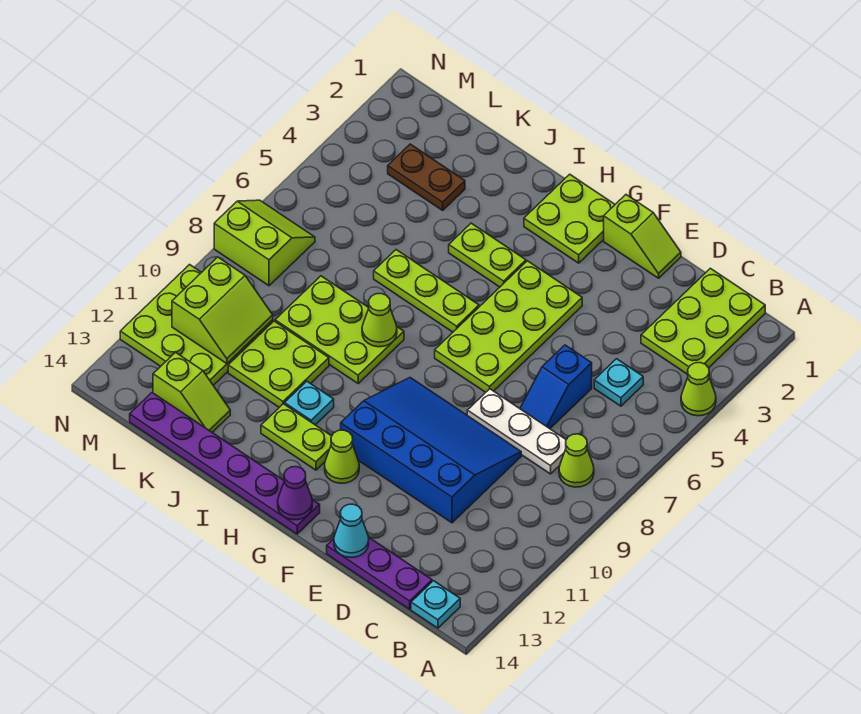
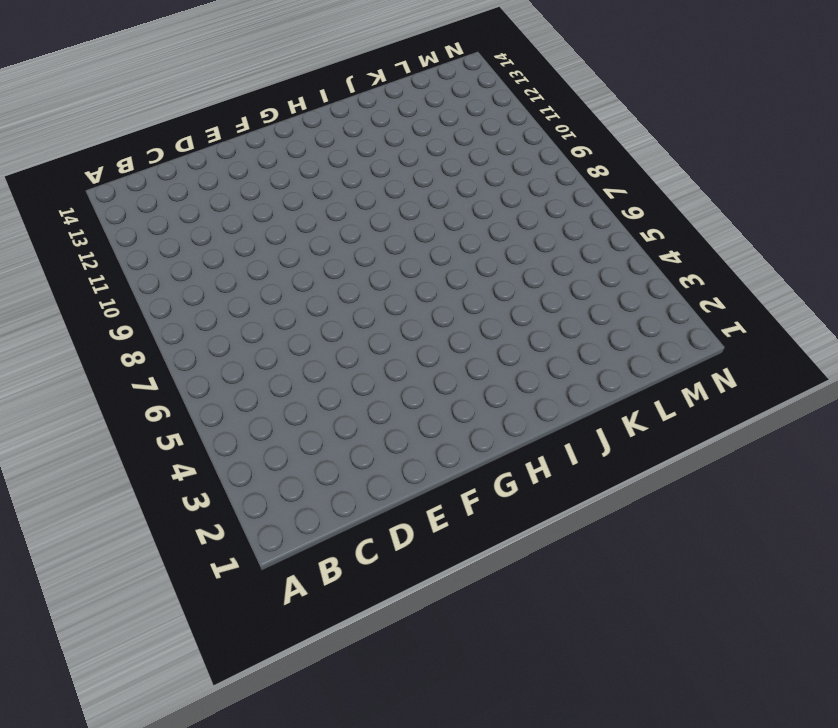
none -> lime 1x1 cone [681,363,716,416]
none -> lime 2x3 plate [641,268,765,374]
none -> lime 1x1 cone [559,434,594,487]

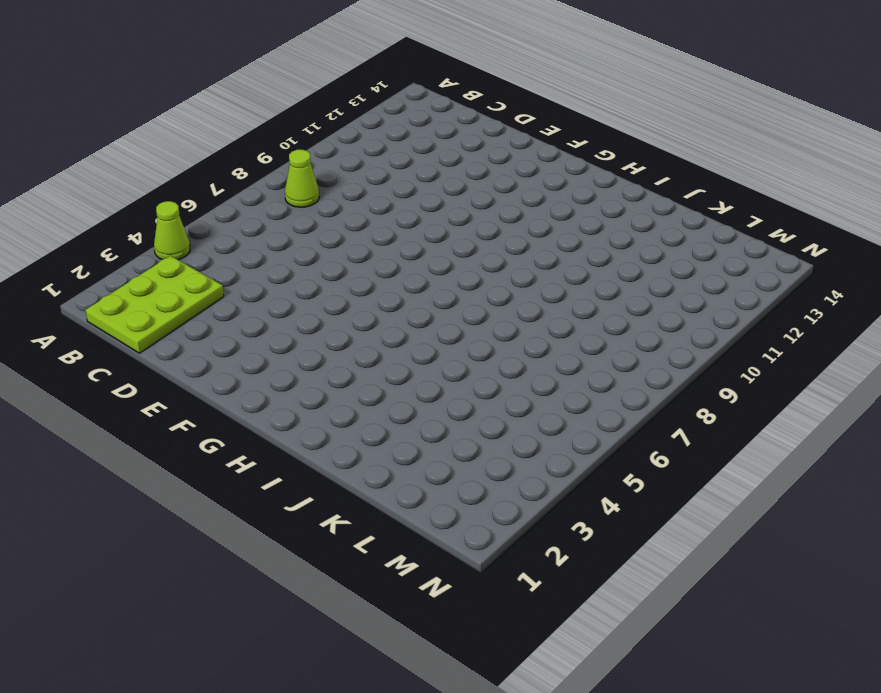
none -> cyan 1x1 plate [411,581,460,628]
none -> cyan 1x1 plate [594,359,643,406]
none -> white 1x3 plate [467,389,566,474]

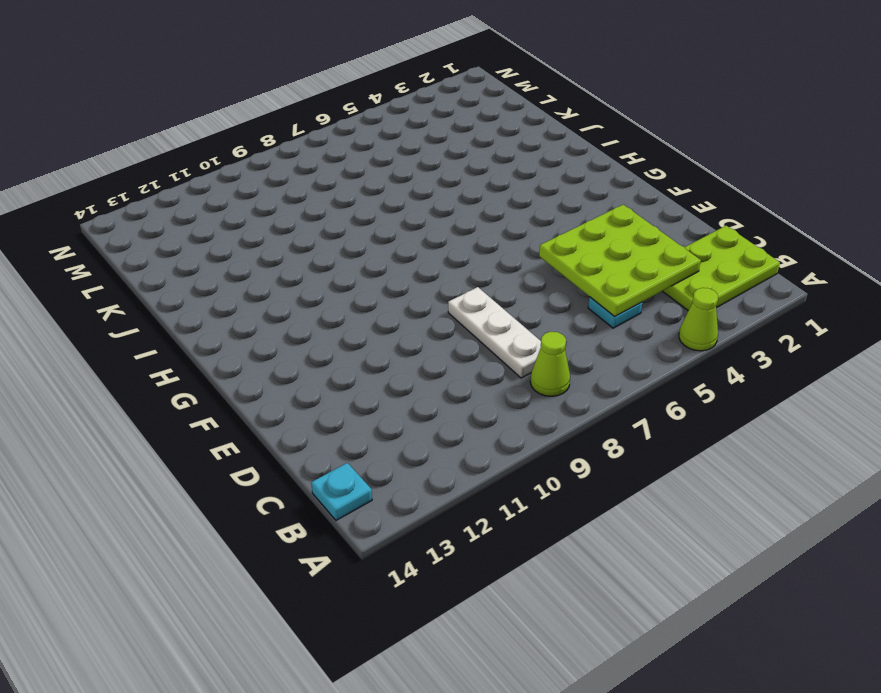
lime 3x3 plate [539,205,701,317] -> lime 3x3 plate moved to [120,265,273,385]
none -> purple 1x3 plate [327,537,432,609]
none -> blue 1x2 slope [520,345,592,429]
none -> blue 3x4 slope [341,378,521,523]

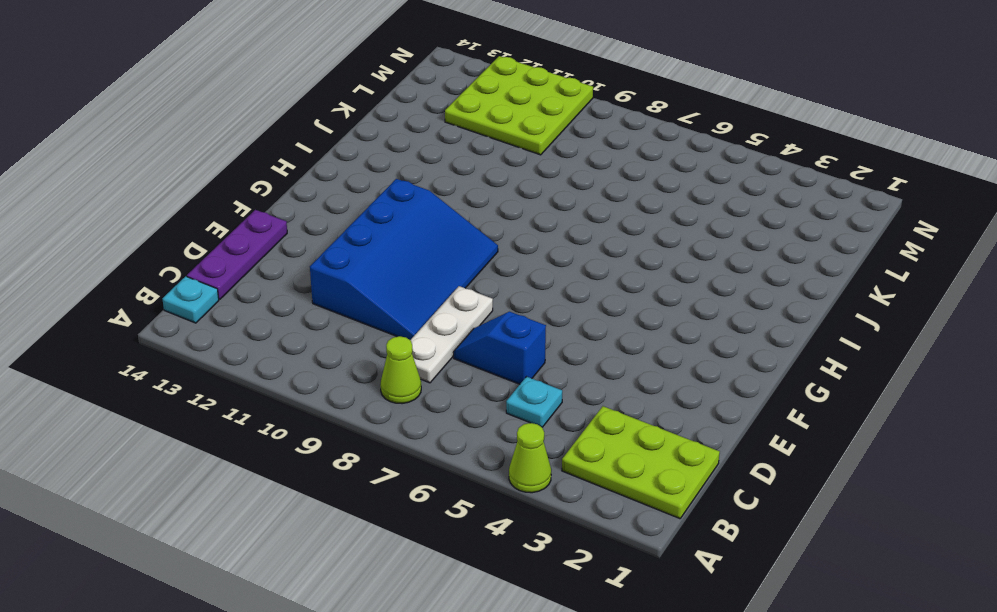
none -> lime 1x2 slope [604,195,681,278]
none -> lime 2x4 plate [435,261,582,392]
none -> lime 2x2 plate [524,174,615,263]

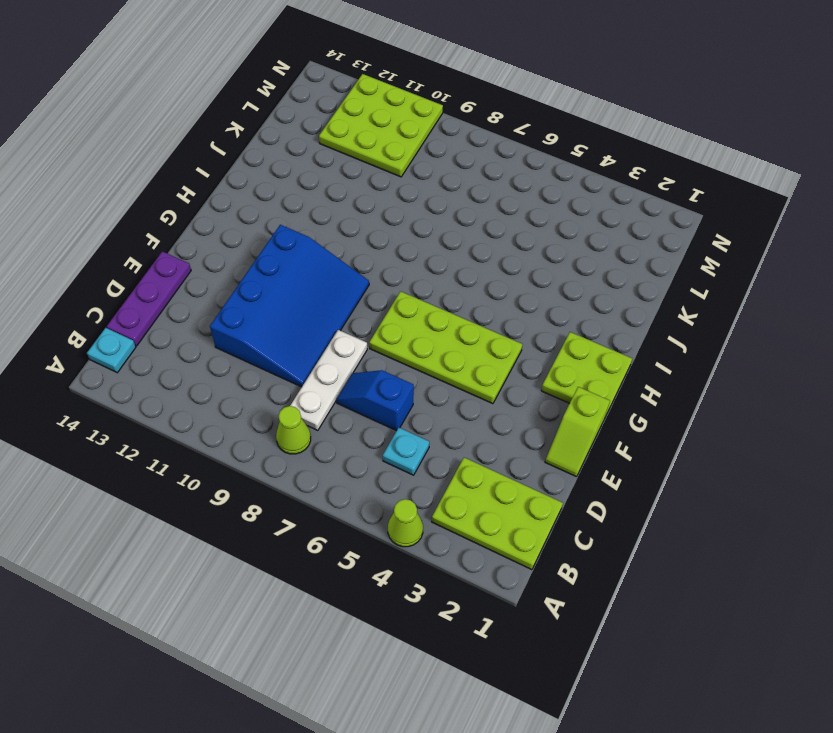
none -> lime 1x1 cone [325,430,359,483]
none -> purple 1x6 plate [130,393,320,534]
none -> lime 1x2 plate [449,223,526,287]

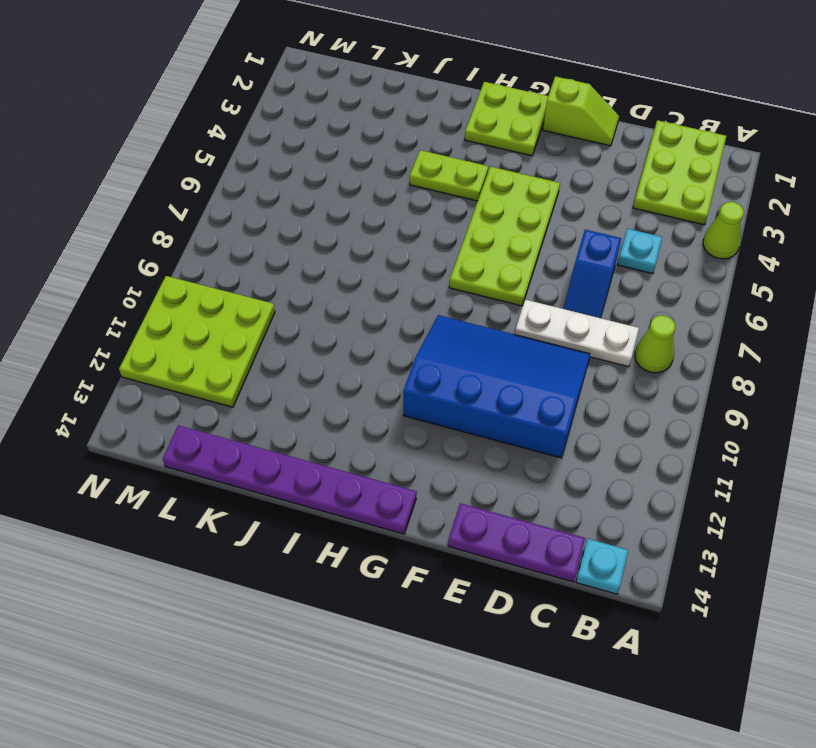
none -> lime 1x1 cone [325,430,359,483]
none -> lime 1x3 plate [374,250,479,332]
none -> lime 1x2 plate [261,404,332,470]

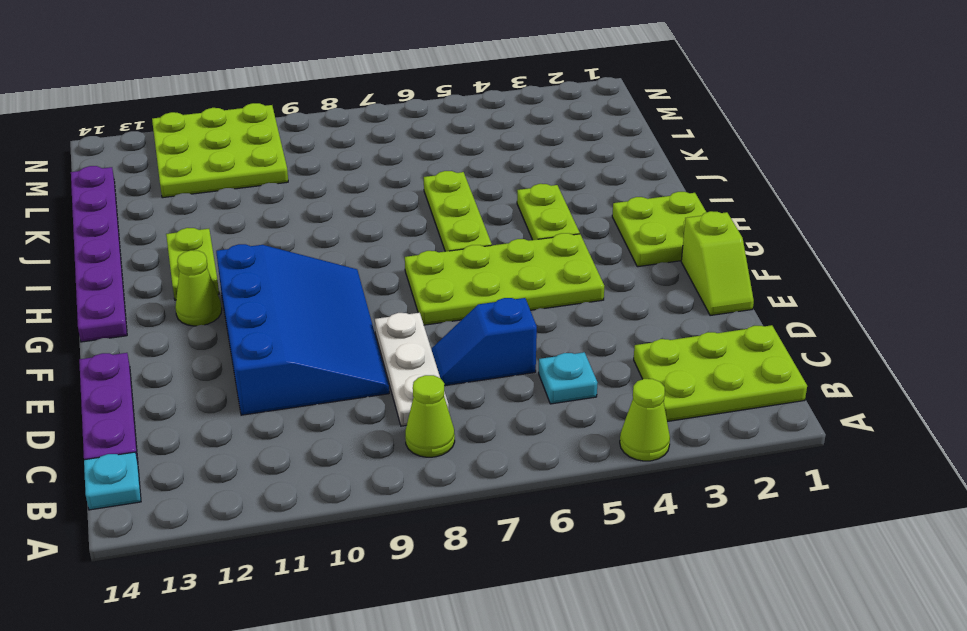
none -> lime 2x3 plate [275,276,404,383]
none -> cyan 1x1 plate [285,381,334,425]
none -> lime 2x2 plate [228,321,329,407]

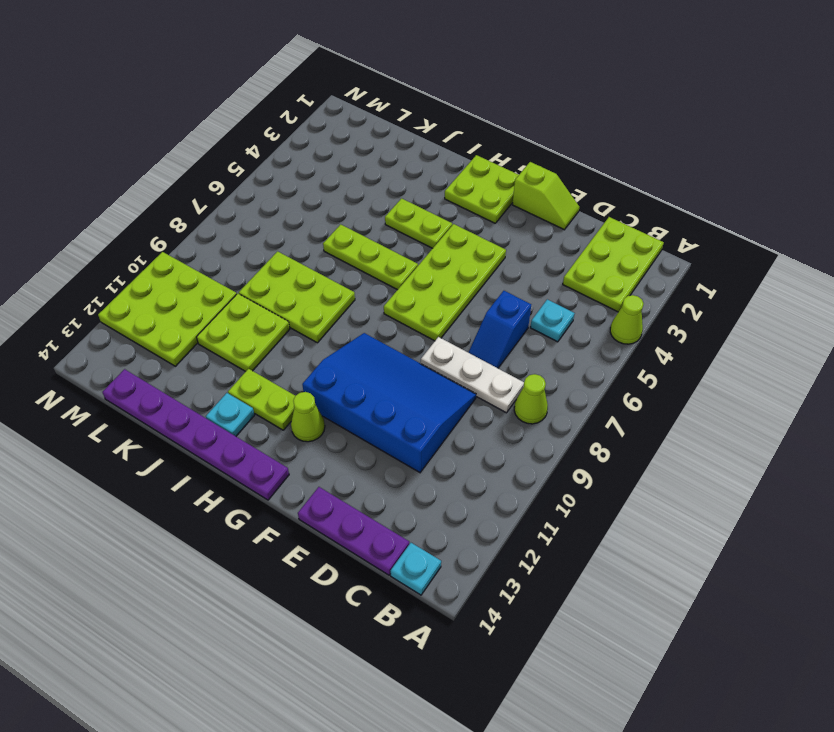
cyan 1x1 plate [206,393,254,436] -> cyan 1x1 plate moved to [285,381,334,425]
none -> brown 1x2 plate [388,144,465,210]
none -> lime 1x2 slope [153,352,230,432]
none -> lime 2x2 slope [214,200,315,286]

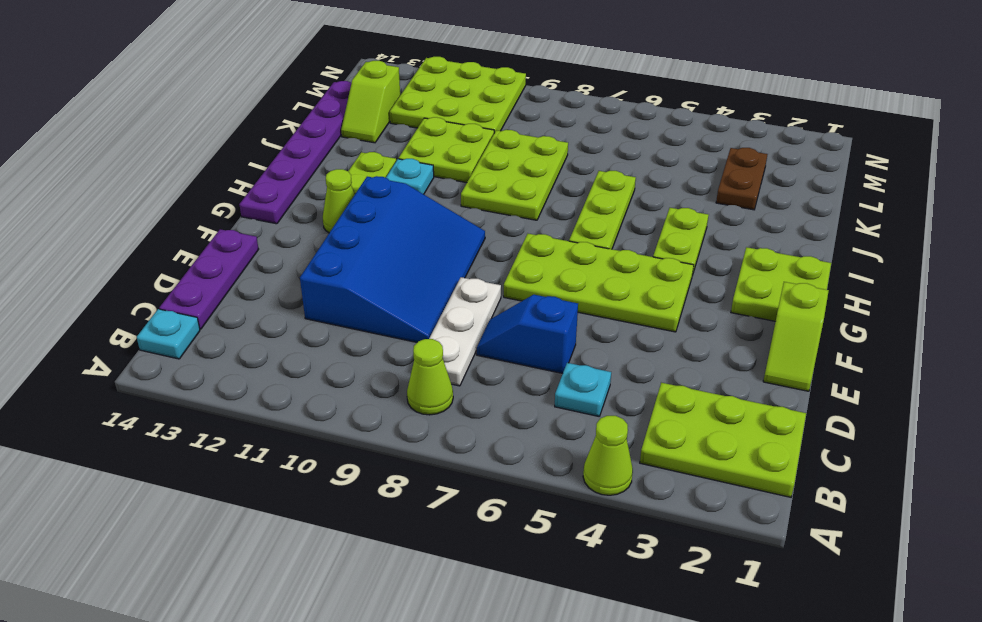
none -> lime 2x2 slope [214,200,315,286]
none -> cyan 1x1 cone [334,504,369,557]
none -> purple 1x1 cone [278,467,312,520]

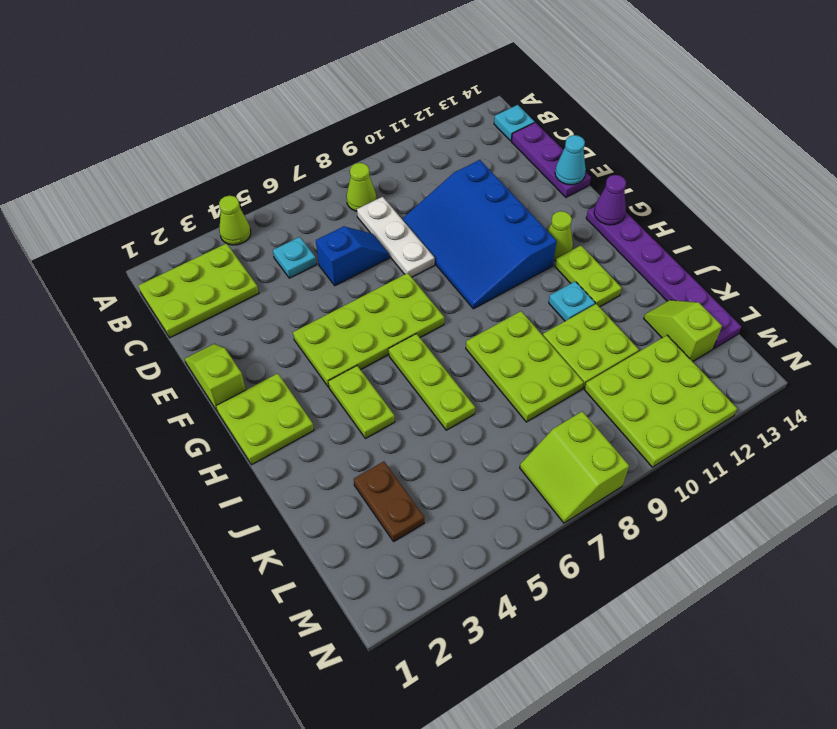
none -> lime 1x1 cone [362,294,397,347]
none -> lime 2x2 slope [172,257,273,364]

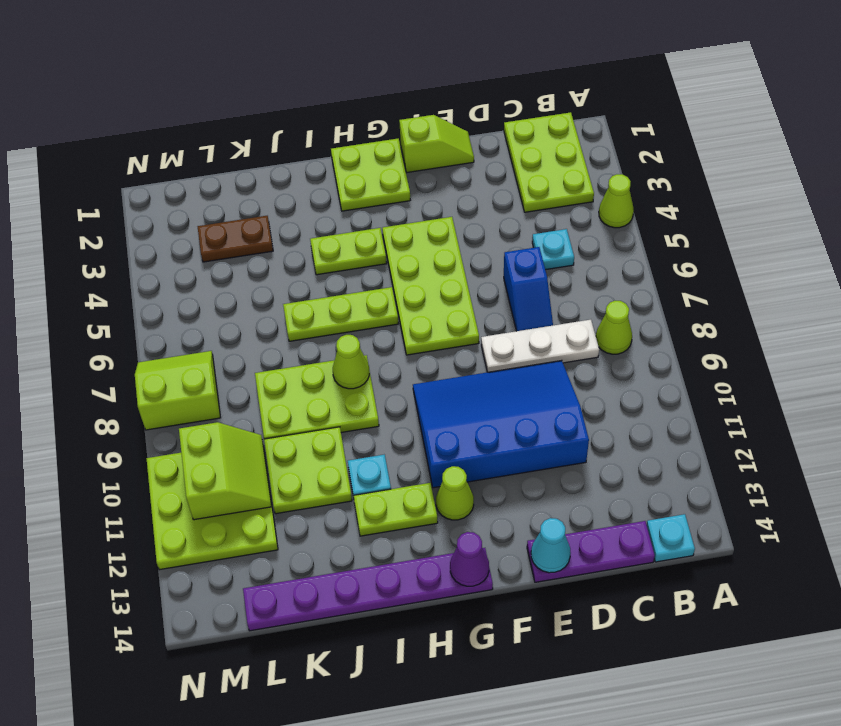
none -> lime 1x2 slope [153,352,230,432]

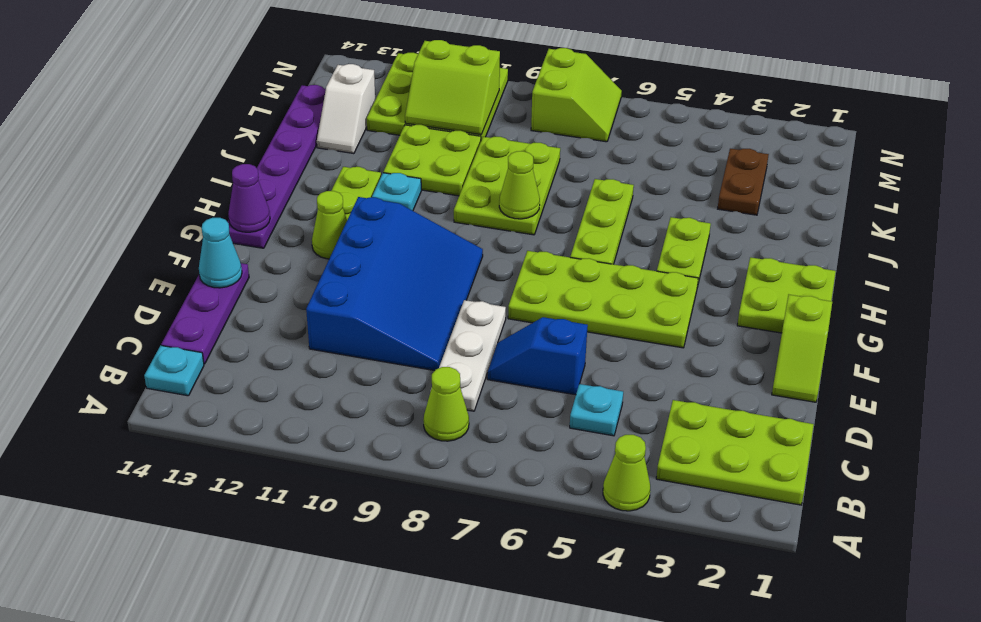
white 1x2 slope [317,64,375,154] -> lime 1x2 slope [153,352,230,432]

